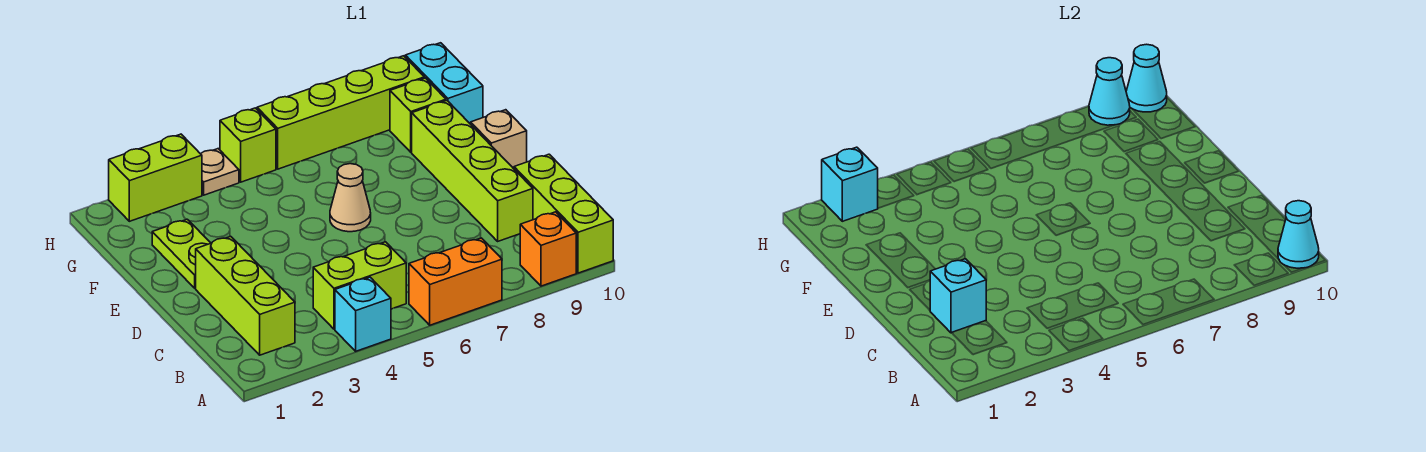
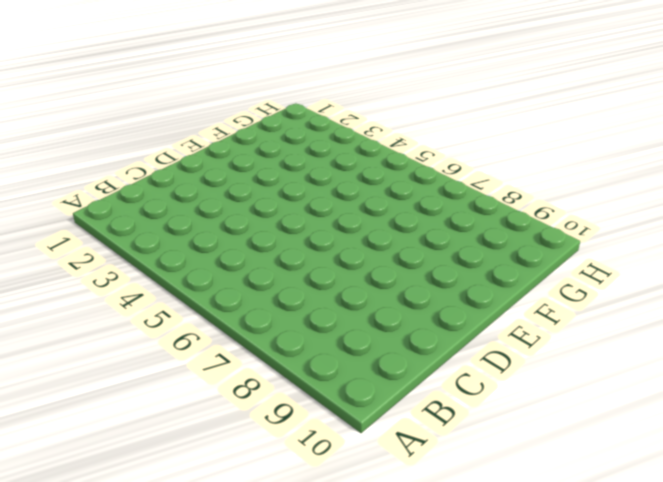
none -> cyan 1x1 brick [335,277,391,351]
none -> orange 1x2 brick [409,238,502,325]
none -> orange 1x1 brick [520,212,576,286]

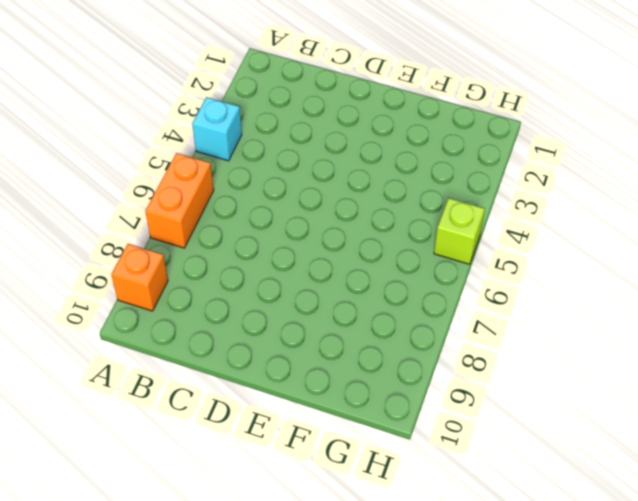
none -> lime 1x3 brick [514,154,613,273]
none -> lime 1x3 brick [196,236,295,355]
none -> lime 1x2 brick [313,242,406,329]

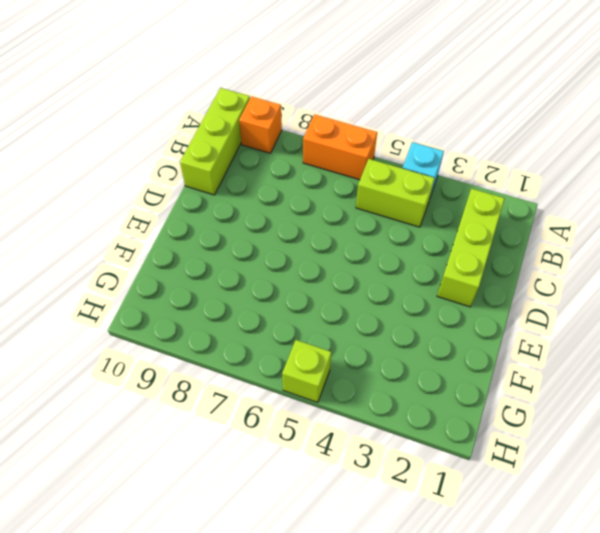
none -> lime 1x4 brick [412,101,533,241]
none -> lime 1x2 plate [152,219,211,288]
none -> tan 1x1 cone [330,164,371,232]

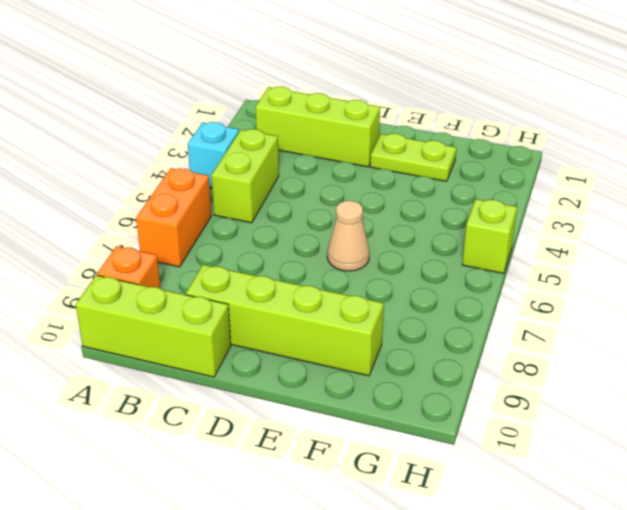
none -> tan 1x1 brick [471,110,527,169]
none -> lime 1x1 brick [390,78,446,152]
none -> cyan 1x2 brick [405,43,483,124]

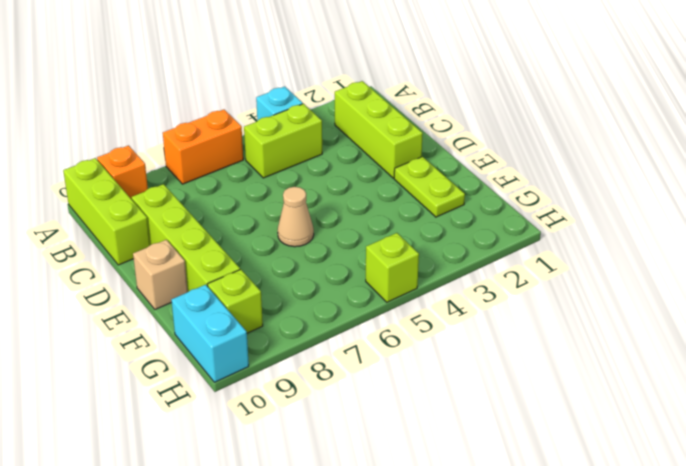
none -> lime 1x2 brick [109,134,202,221]
none -> tan 1x1 plate [201,149,239,195]
none -> lime 1x4 brick [257,56,424,169]

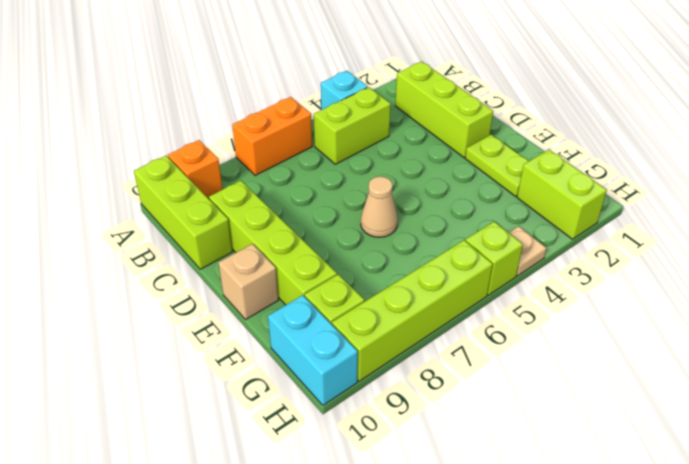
lime 1x2 brick [517,150,607,239] -> lime 1x2 brick turned to [109,134,202,221]
none -> cyan 1x1 cone [1278,201,1319,268]
none -> cyan 1x1 brick [930,259,986,333]
none -> cyan 1x1 brick [822,147,878,221]

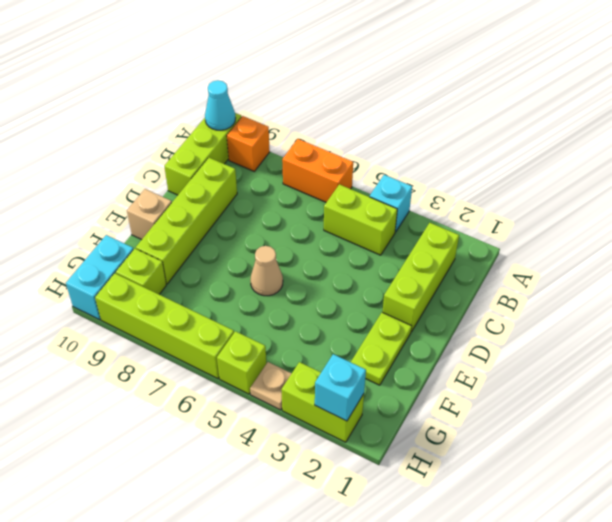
none -> cyan 1x1 brick [930,259,986,333]
none -> cyan 1x1 cone [1089,58,1130,125]
none -> cyan 1x1 cone [1126,44,1167,112]

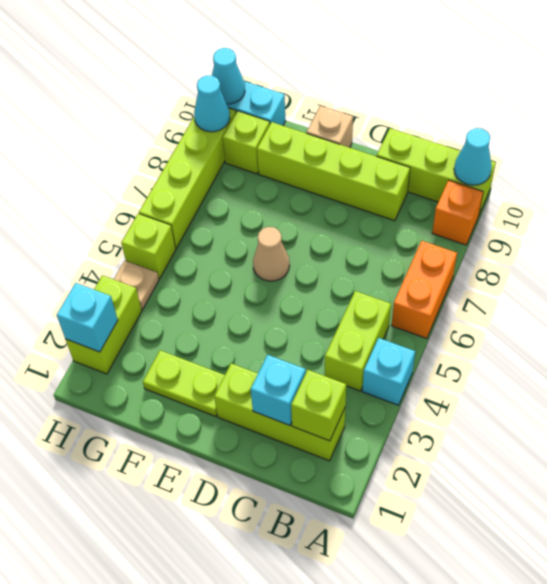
lime 1x1 brick [291,370,346,441] -> none

